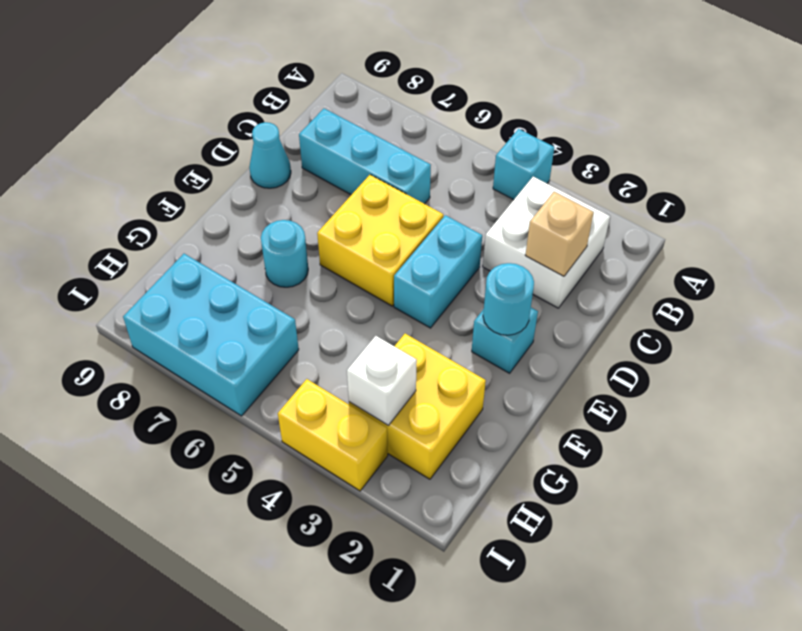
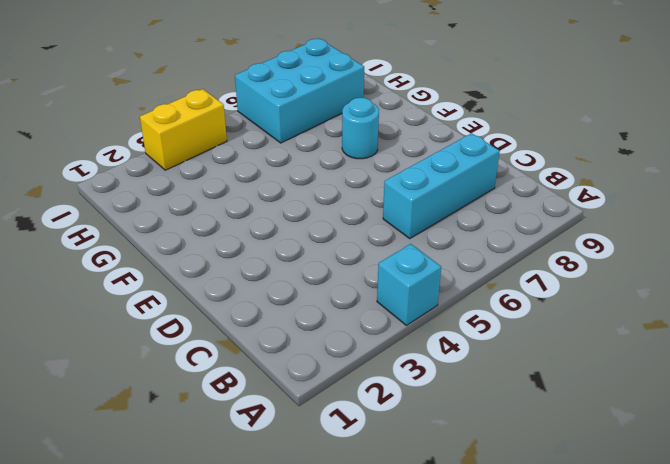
none -> white 2x2 brick [483,177,610,308]
none -> cyan 1x2 brick [394,215,482,328]
none -> yellow 2x2 brick [317,175,443,306]

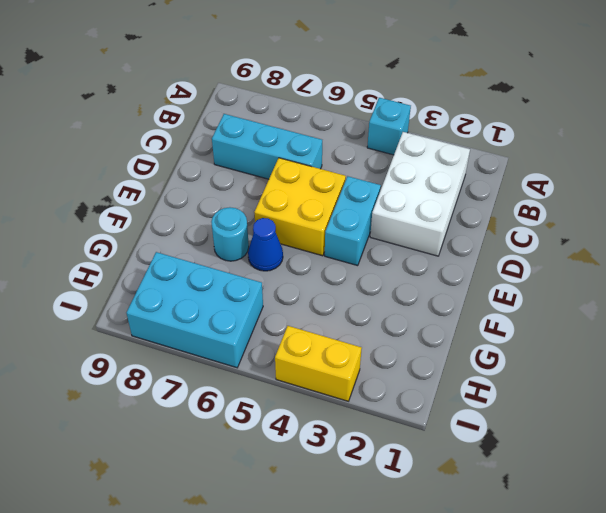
white 2x3 brick [370,132,470,256] -> white 2x2 brick [483,177,610,308]
blue 1x1 cone [248,218,283,271] -> none
none -> cyan 1x1 cone [249,122,291,188]
none -> cyan 1x1 brick [472,308,538,373]
none -> yellow 2x2 brick [349,334,486,479]

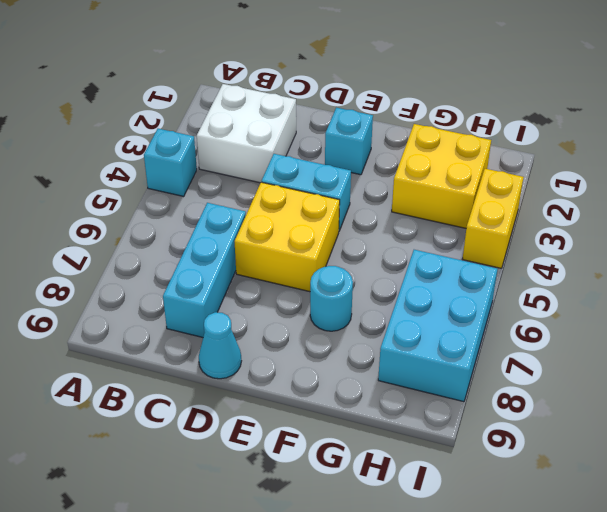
none -> tan 1x1 brick [525,192,594,276]
none -> cyan 1x1 round brick [483,263,534,335]
none -> white 1x1 brick [347,336,417,425]

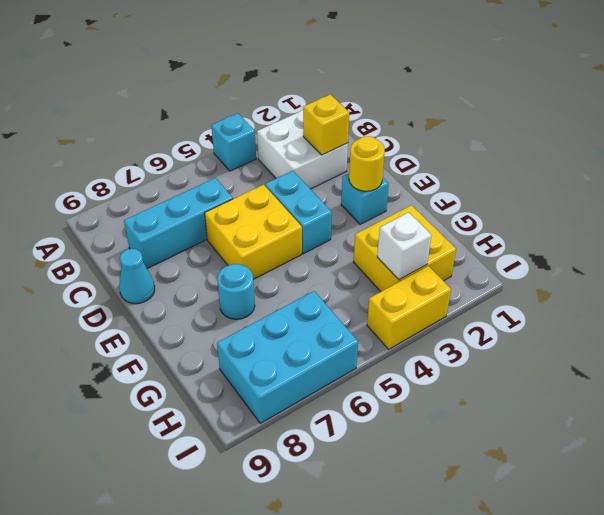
yellow 1x1 brick [303,94,349,155] -> tan 1x1 brick [525,192,594,276]
yellow 1x1 round brick [349,136,385,191] -> cyan 1x1 round brick [483,263,534,335]

